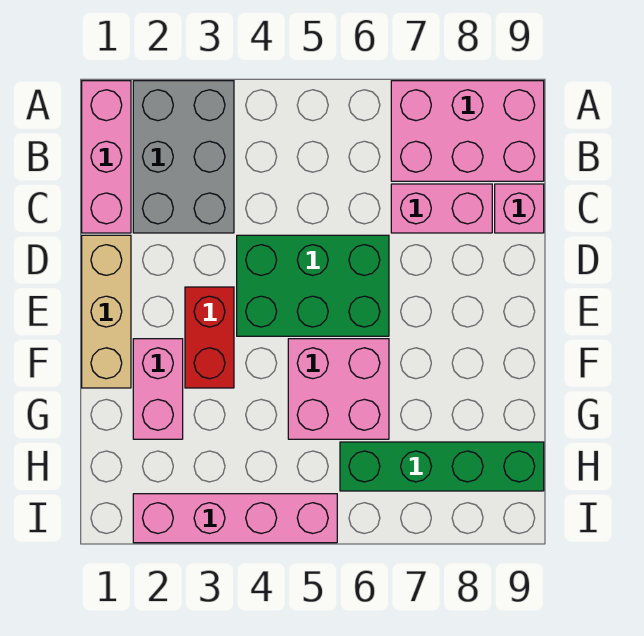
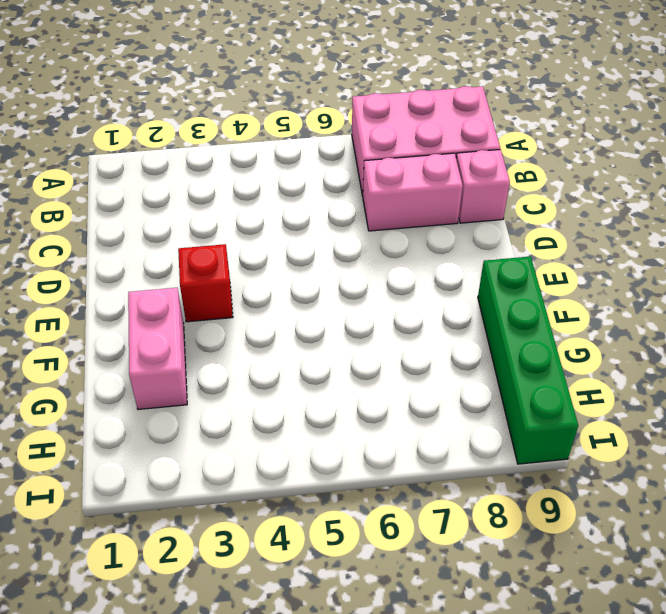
red 1x1 brick [178,244,233,322] -> red 1x2 brick [185,287,234,388]
green 1x4 brick [478,256,578,464] -> green 1x4 brick turned to [340,442,544,491]
none -> pink 1x3 brick [82,81,131,233]
none -> grey 2x3 brick [133,81,234,233]
none -> tan 1x3 brick [82,235,131,388]

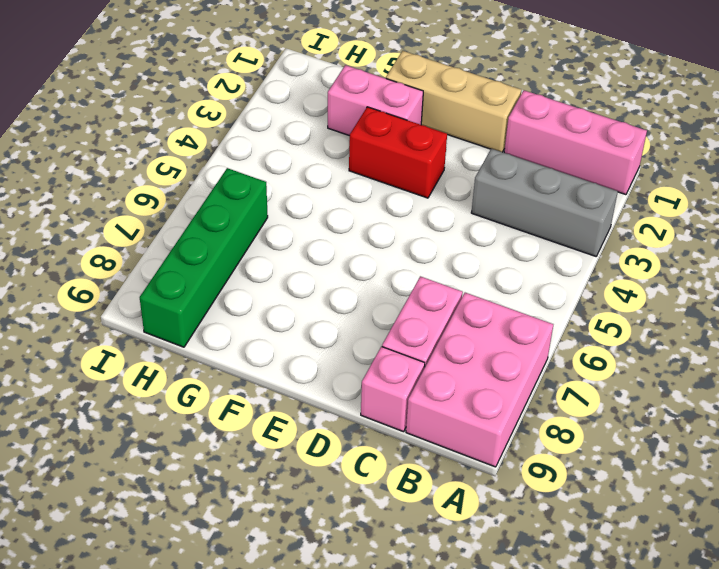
grey 1x3 brick [471,149,618,256] -> grey 2x3 brick [133,81,234,233]
none -> green 2x3 brick [237,235,389,336]
none -> pink 2x2 brick [288,339,389,439]
none -> pink 1x4 brick [133,494,337,543]

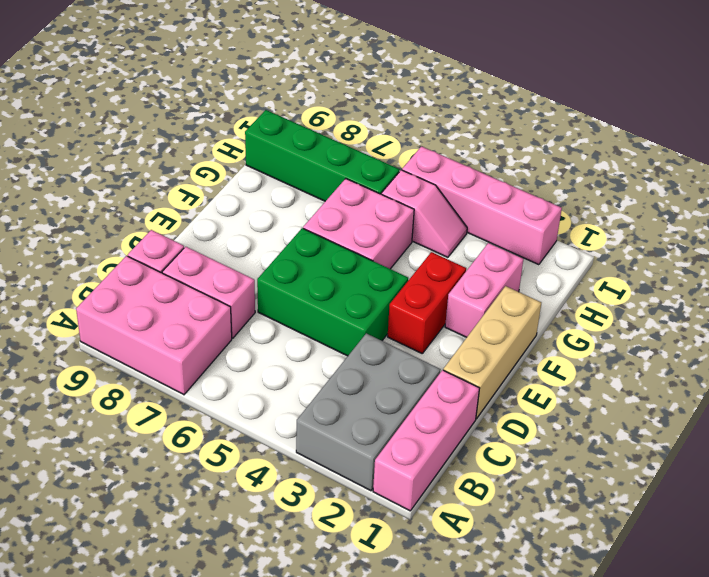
pink 1x2 slope [382,170,467,257] -> none

